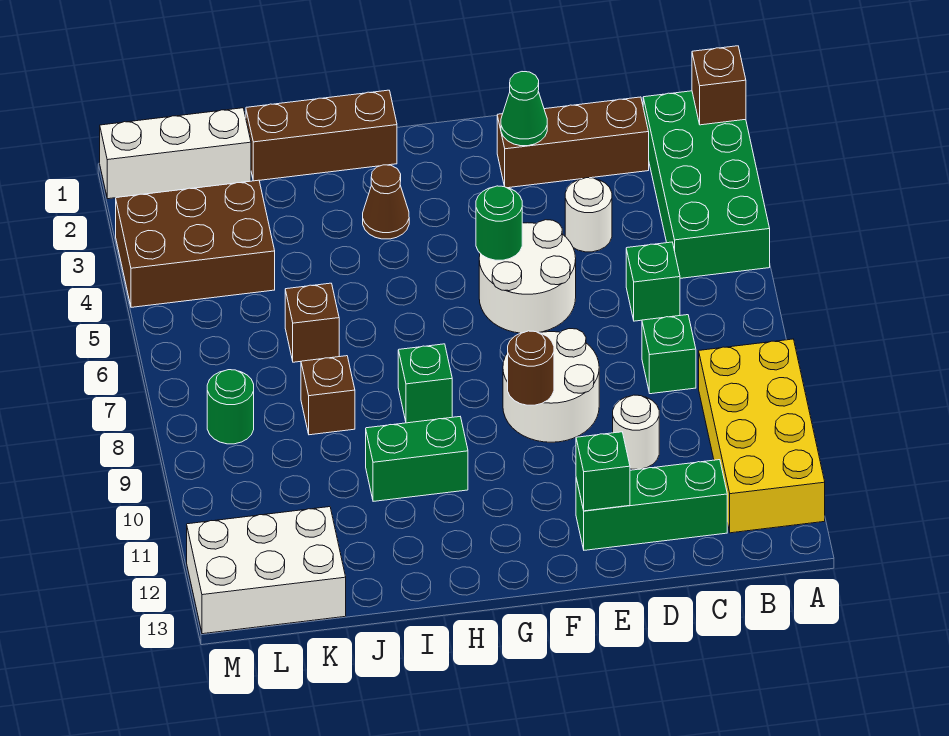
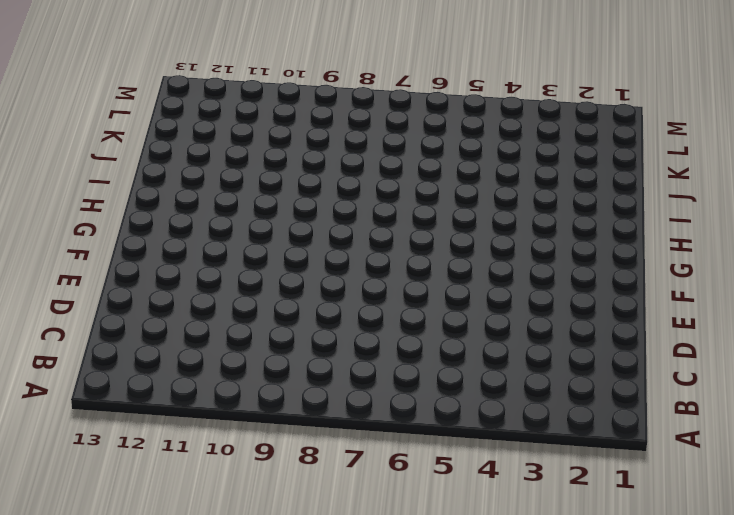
none -> green 2x4 brick [643,91,770,278]
none -> yellow 2x4 brick [699,339,825,533]
none -> brown 1x3 brick [497,97,649,188]

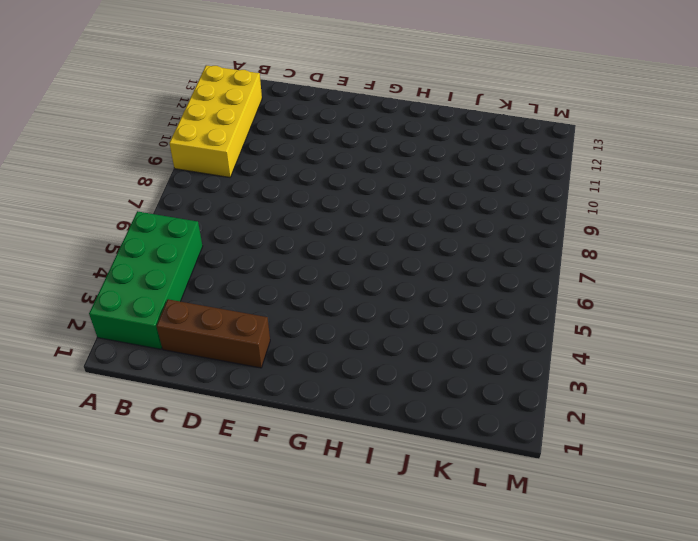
none -> green 1x1 brick [626,242,680,321]
none -> green 1x1 brick [642,315,696,394]
none -> green 1x3 brick [576,460,727,550]

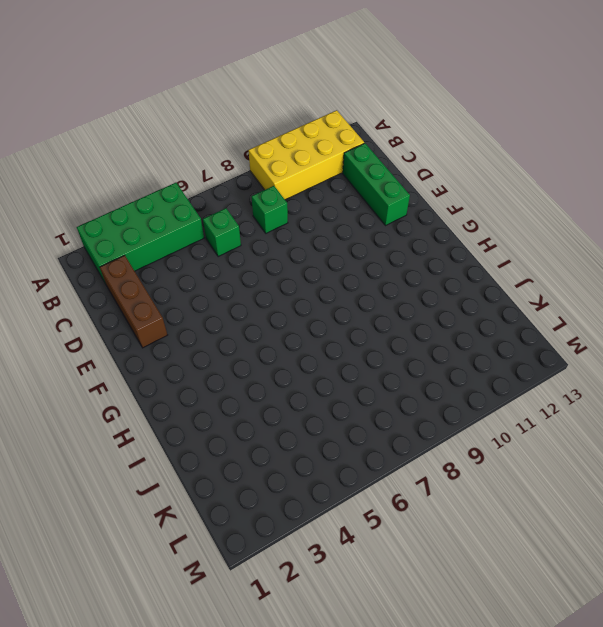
none -> white 1x1 round brick [565,178,612,252]
none -> white 1x1 round brick [613,395,659,469]
none -> white 2x2 round brick [479,220,576,333]

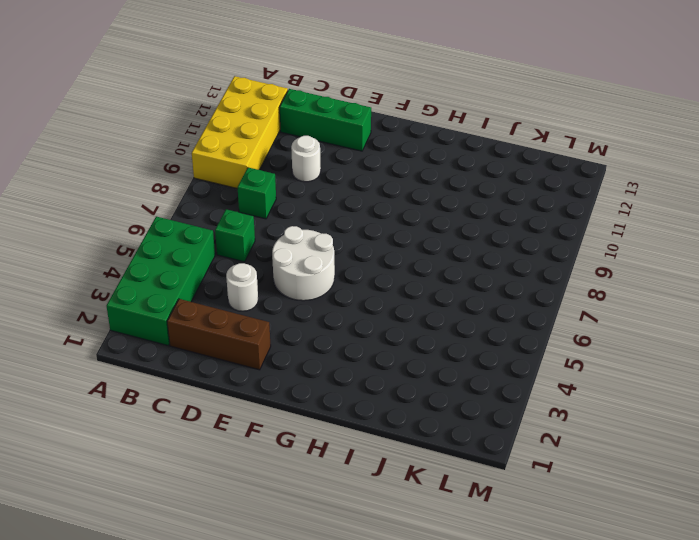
none -> white 2x2 round brick [503,329,599,442]
none -> brown 1x3 brick [246,90,397,181]
none -> brown 1x1 cone [363,165,409,239]

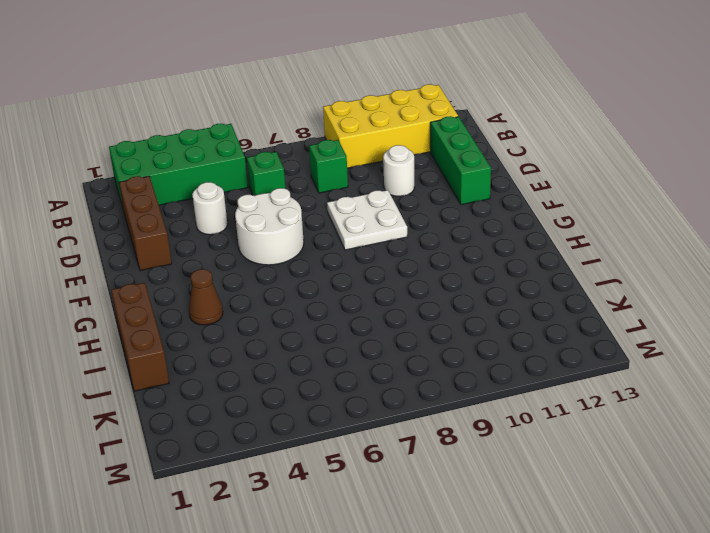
white 2x2 plate [327,190,408,250] -> white 2x2 round brick [503,329,599,442]
none -> green 1x1 brick [398,344,452,423]
none -> green 1x2 brick [366,417,468,501]
none -> brown 1x1 brick [285,283,339,362]

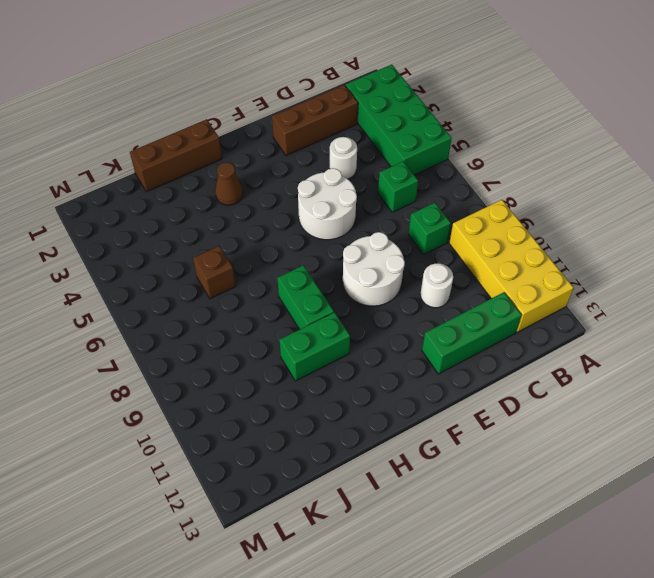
green 1x2 brick [277,265,334,329] -> green 1x1 brick [398,344,452,423]
none -> brown 1x1 brick [301,356,355,435]
none -> white 1x3 brick [100,108,251,199]
none -> brown 2x3 brick [116,180,275,307]

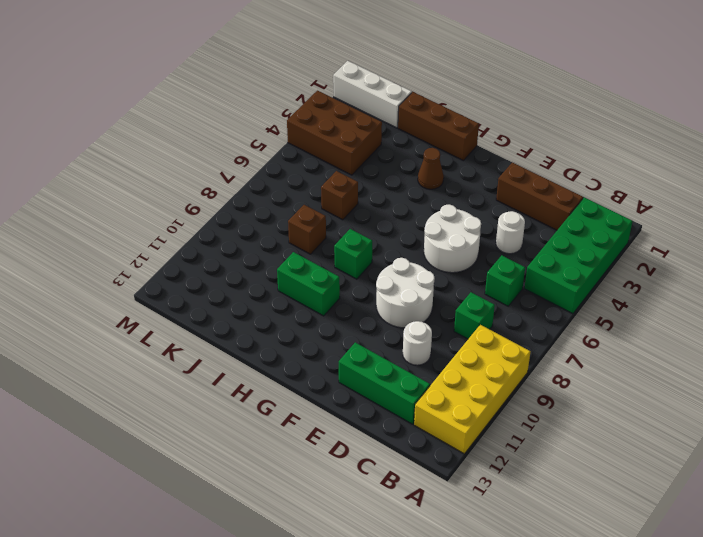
none -> white 2x3 brick [187,507,346,634]
none -> green 1x1 round brick [207,370,254,444]
none -> brown 1x1 brick [692,46,746,125]

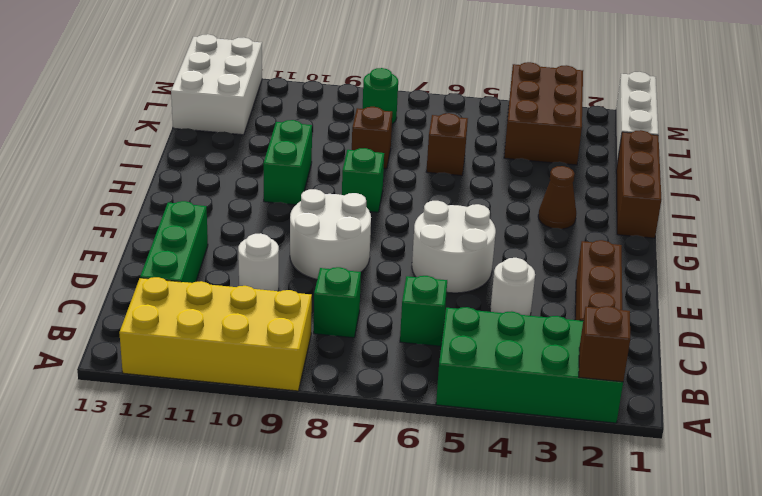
none -> green 1x1 cone [501,72,547,146]
none -> green 1x1 brick [576,432,630,511]
none -> green 1x1 round brick [476,186,522,260]

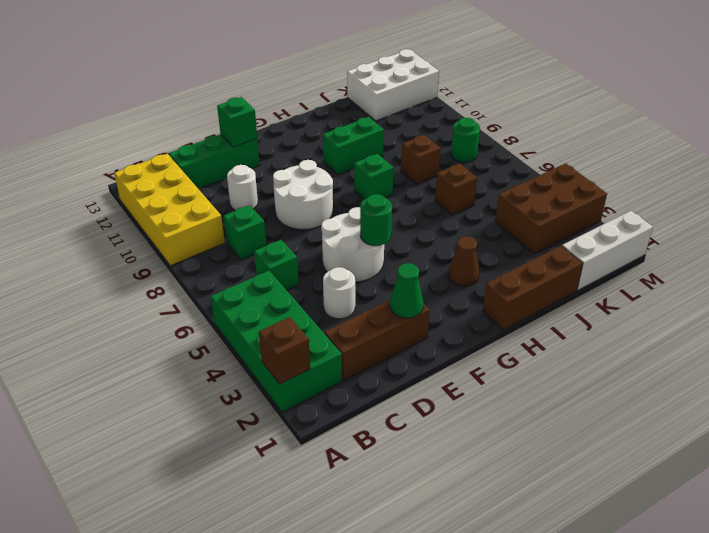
none -> brown 1x1 round brick [508,331,554,405]

